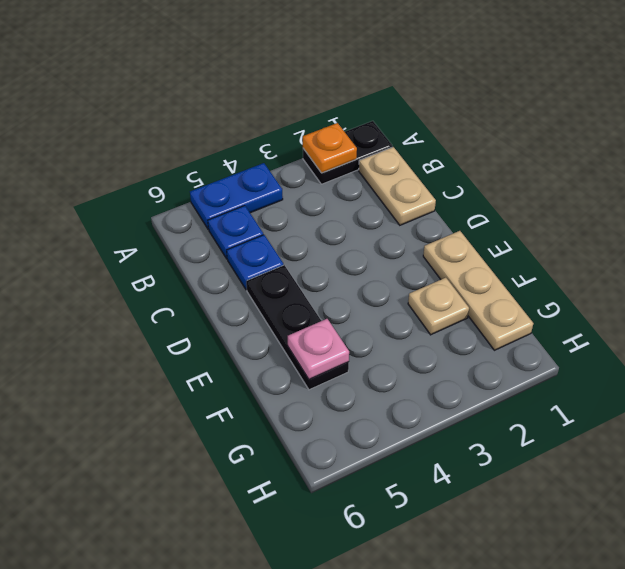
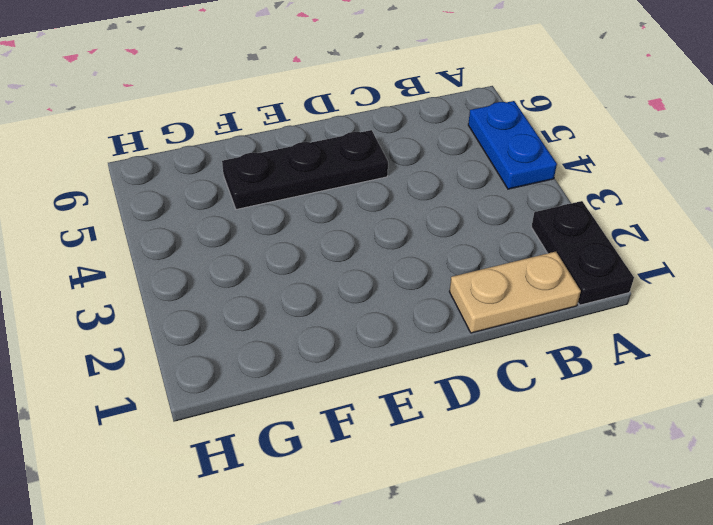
none -> blue 1x1 plate [208,206,263,259]
none -> blue 1x1 plate [227,235,283,290]

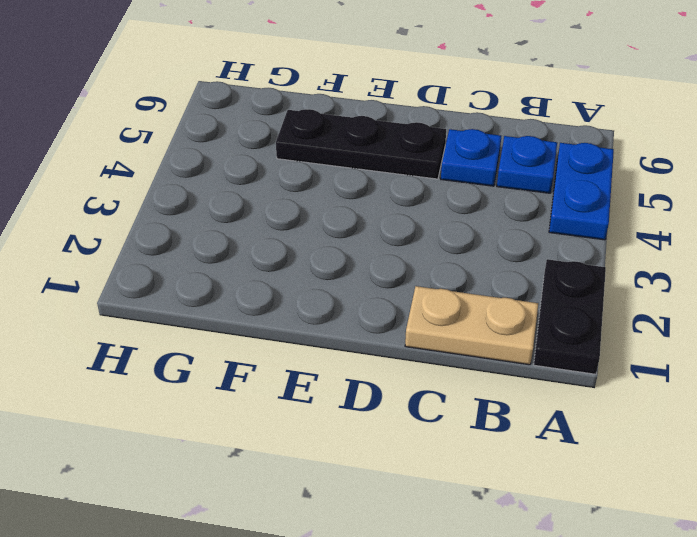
none -> tan 1x3 plate [423,231,533,350]
none -> tan 1x1 plate [408,278,469,335]

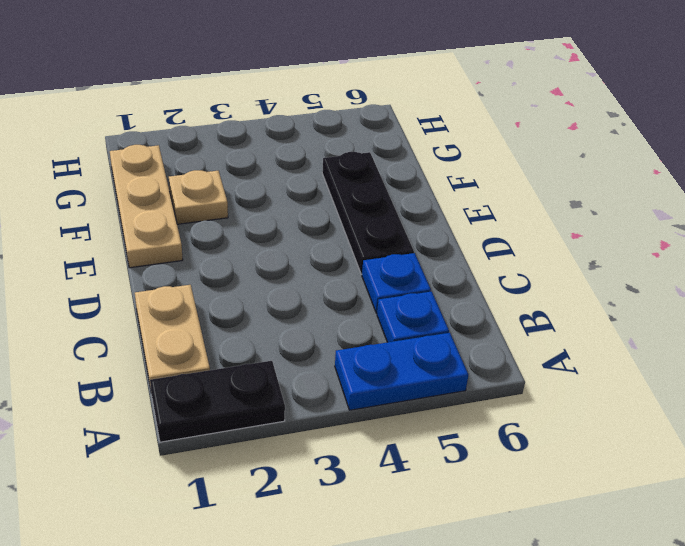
none -> orange 1x1 plate [303,123,357,173]
none -> pink 1x1 plate [288,319,349,379]

